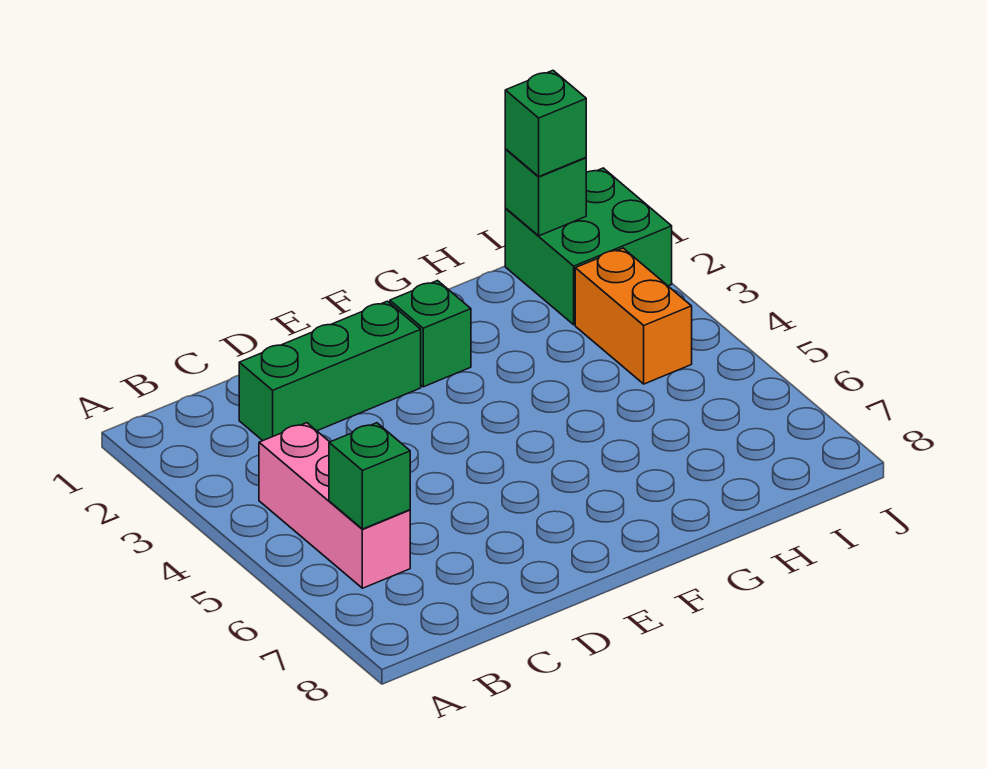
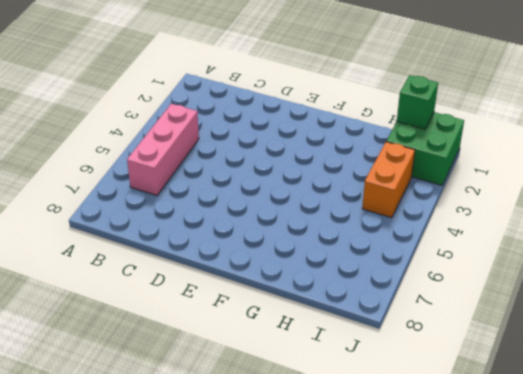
none -> green 1x3 brick [239,301,421,441]
none -> green 1x1 brick [390,281,471,387]

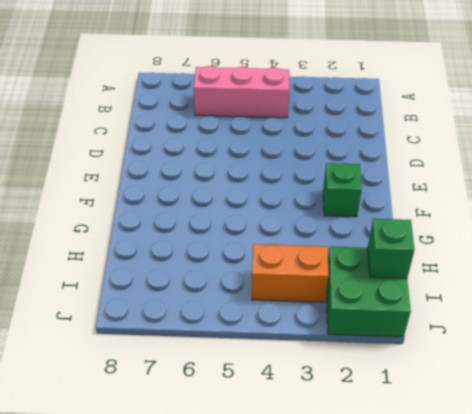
none -> green 1x3 brick [239,301,421,441]
none -> green 1x1 brick [329,423,410,529]

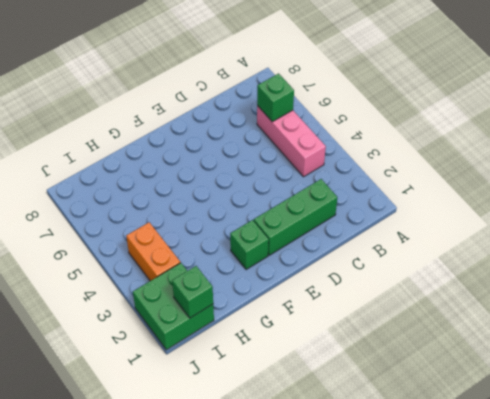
none -> green 1x1 brick [505,71,586,176]

